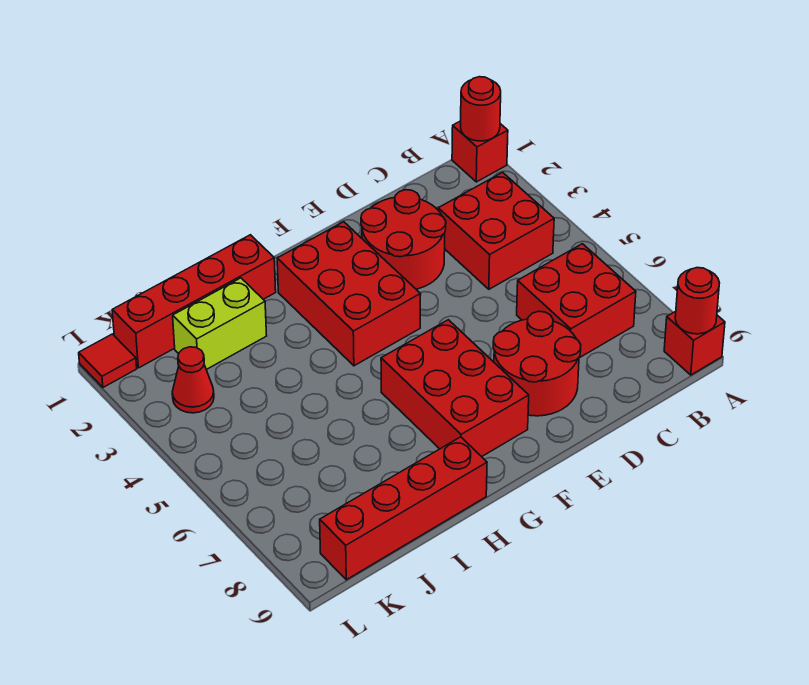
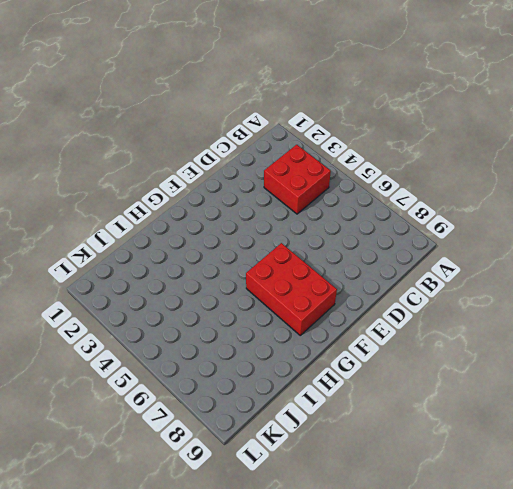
none -> red 1x1 brick [452,121,508,182]
none -> red 1x1 brick [664,312,725,375]
none -> red 2x2 brick [517,244,636,358]

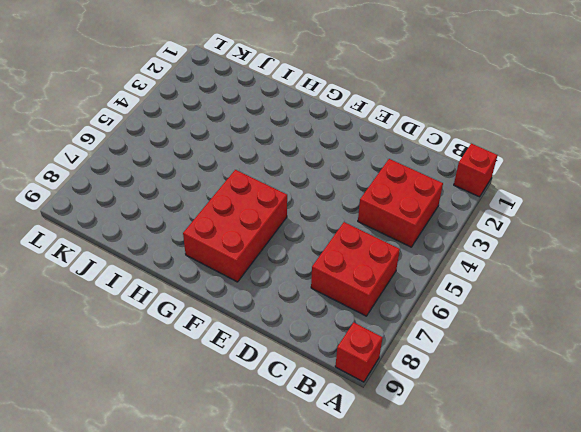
none -> red 2x2 round brick [361,190,446,289]
none -> red 2x2 round brick [493,311,581,416]
none -> red 2x3 brick [277,222,421,366]

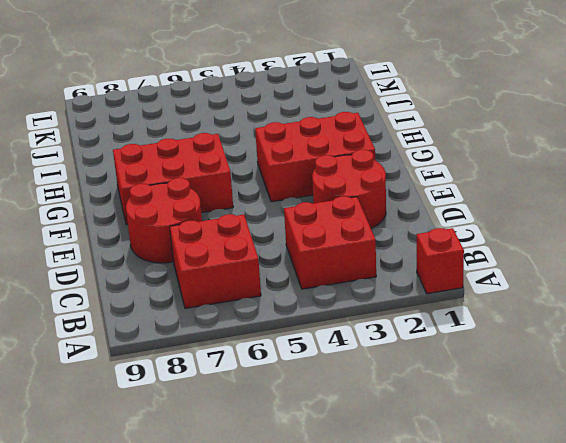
none -> red 1x1 brick [664,312,725,375]
none -> red 1x4 brick [112,235,276,368]
none -> red 1x4 brick [320,437,487,580]

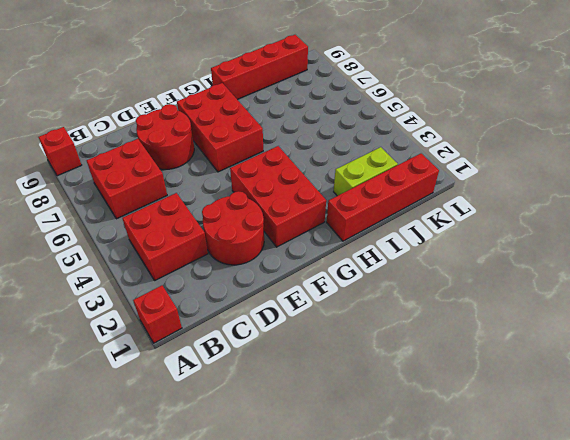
none -> red 1x1 cone [172,347,214,413]
none -> red 1x1 tile [79,334,137,387]
none -> red 1x1 round brick [461,77,501,141]

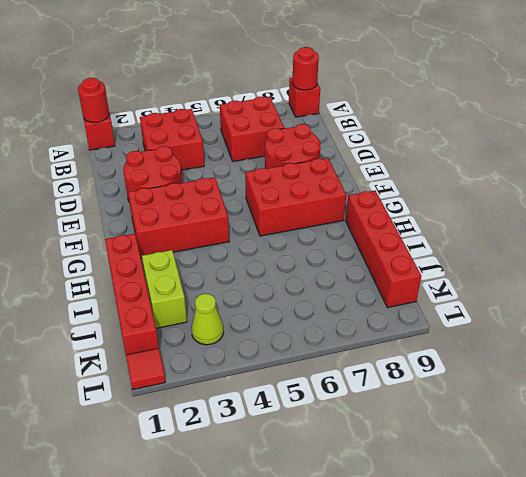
lime 1x1 cone [191,294,224,345] -> red 1x1 cone [172,347,214,413]

